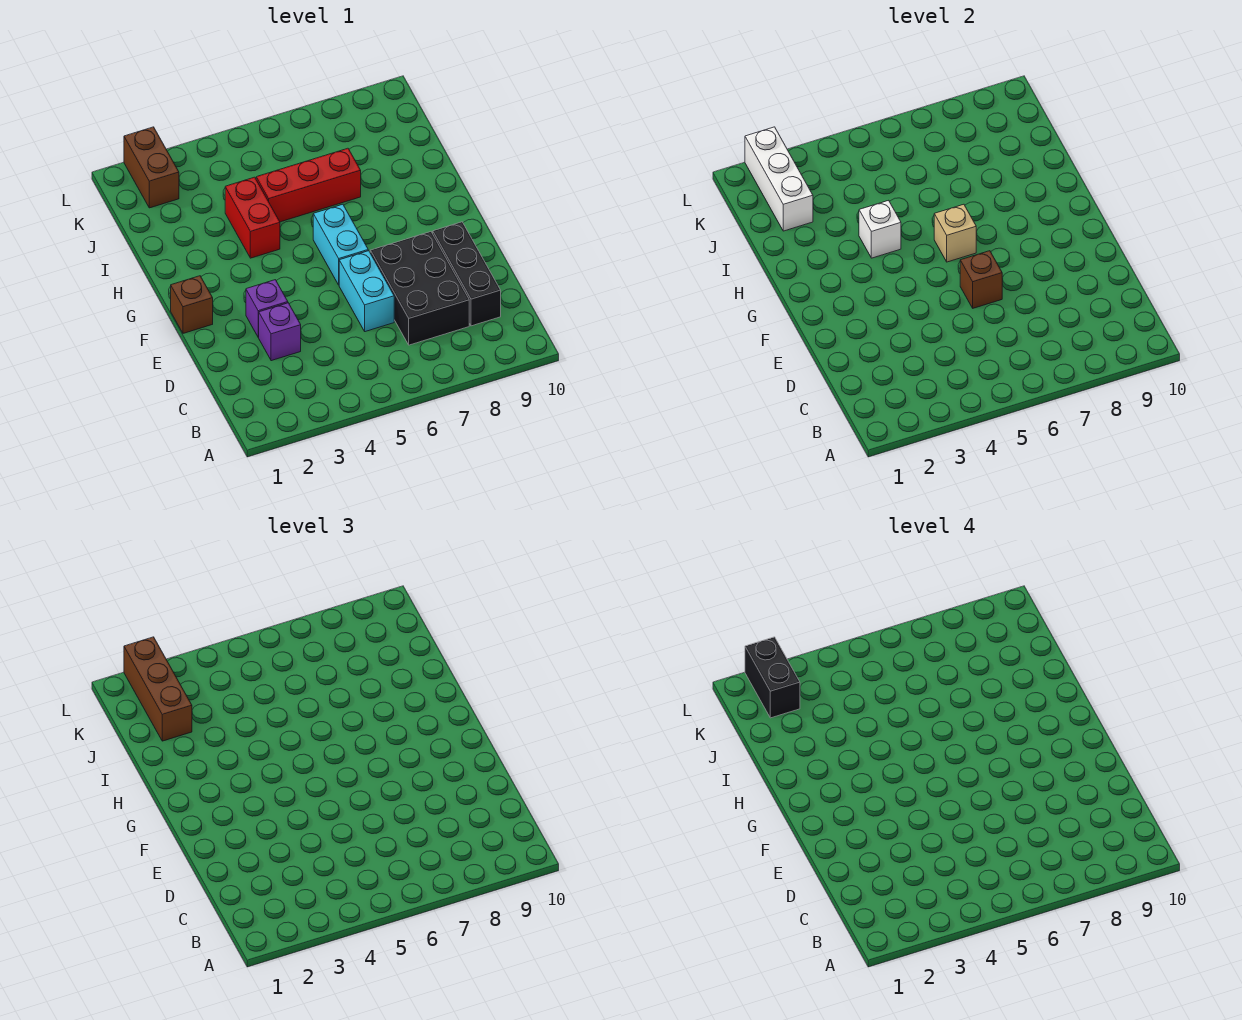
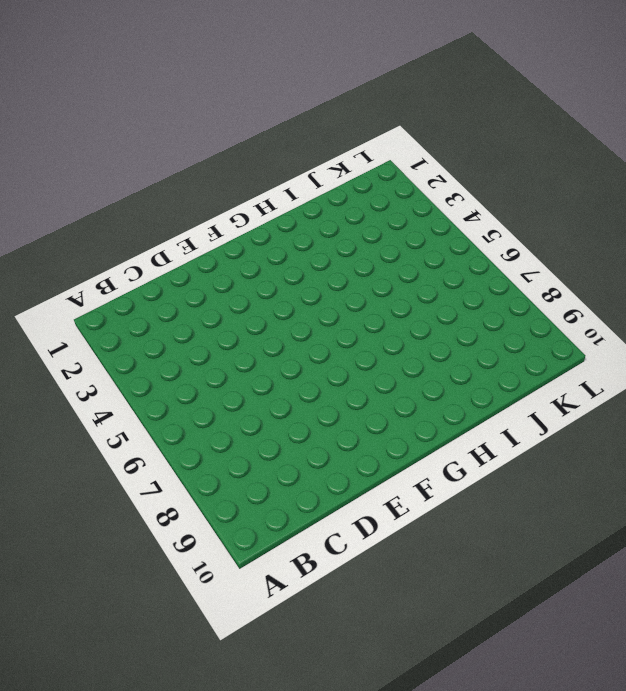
none -> black 2x3 brick [370,232,469,345]
none -> black 1x3 brick [433,222,501,326]
none -> purple 1x1 brick [259,303,301,361]

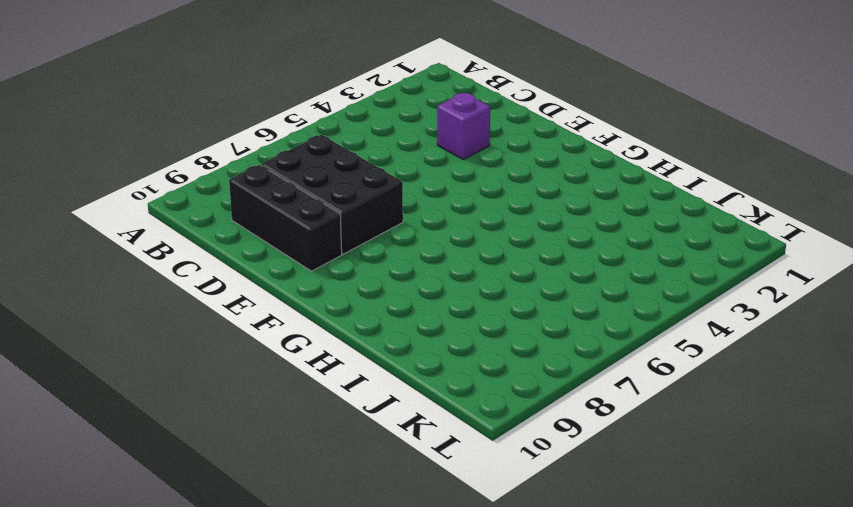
none -> cyan 1x2 brick [339,251,394,332]
none -> purple 1x1 brick [246,280,288,337]
none -> brown 1x1 brick [171,276,213,333]

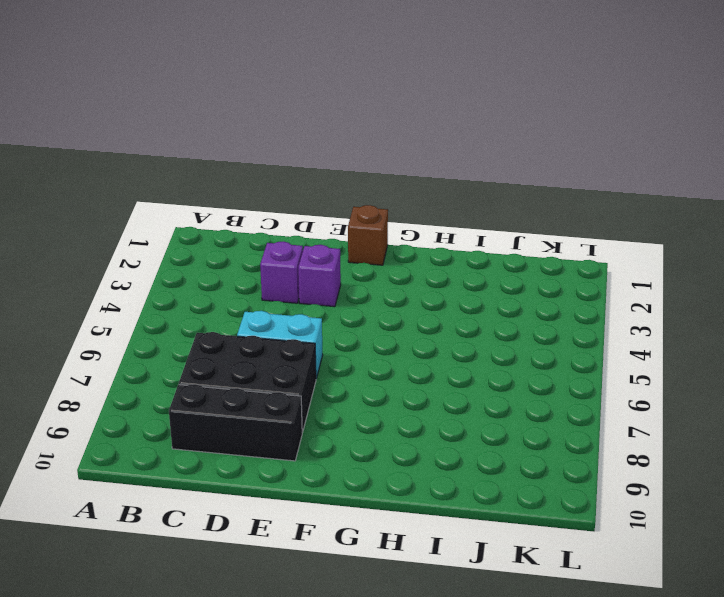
none -> cyan 1x2 brick [313,204,368,285]
none -> red 1x2 brick [225,177,280,258]
none -> red 1x3 brick [256,148,361,222]

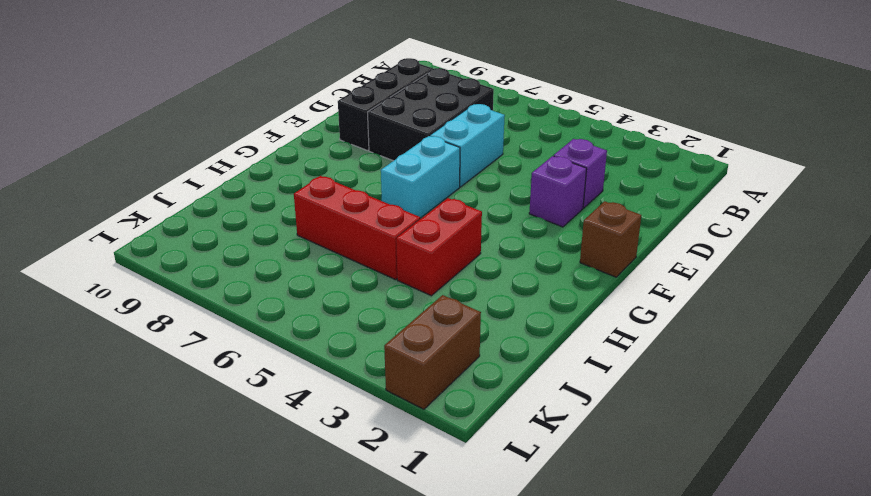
none -> brown 1x1 brick [960,251,1002,308]
none -> tan 1x1 brick [934,204,976,262]
none -> white 1x1 brick [859,200,901,258]

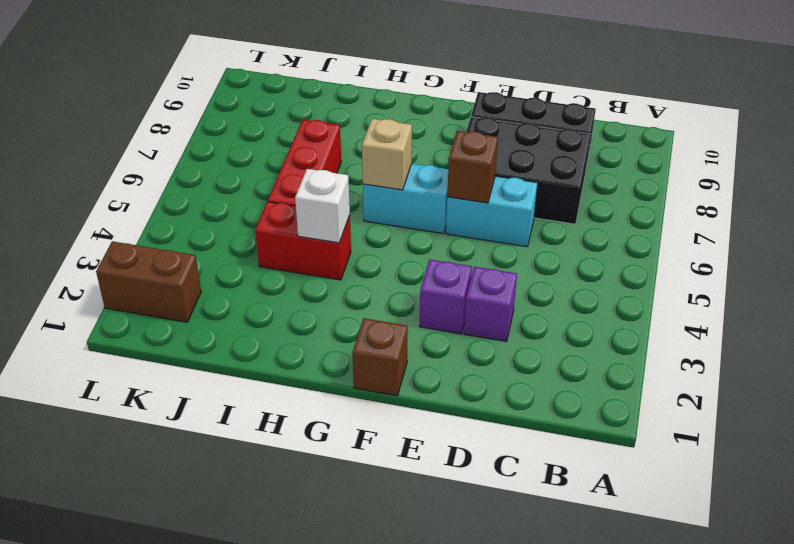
none -> white 1x3 brick [745,127,813,231]
none -> brown 1x3 brick [124,637,192,741]
none -> black 1x2 brick [745,637,800,718]

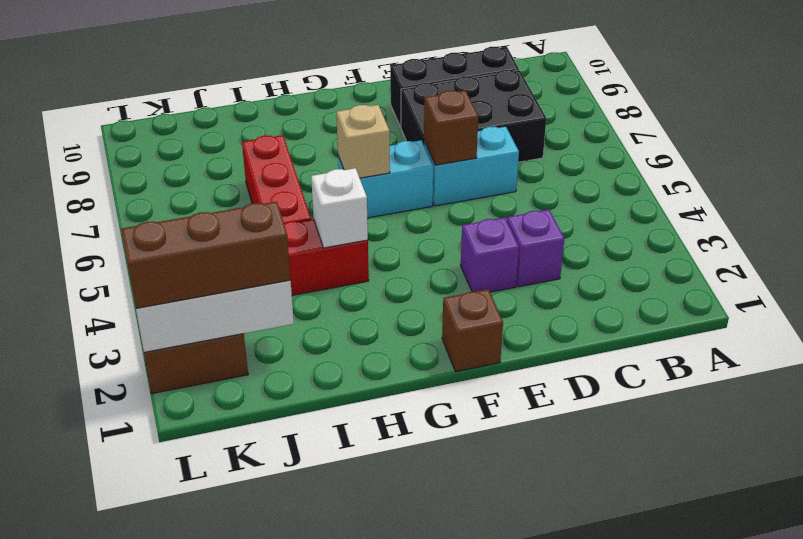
none -> black 1x2 brick [745,637,800,718]

